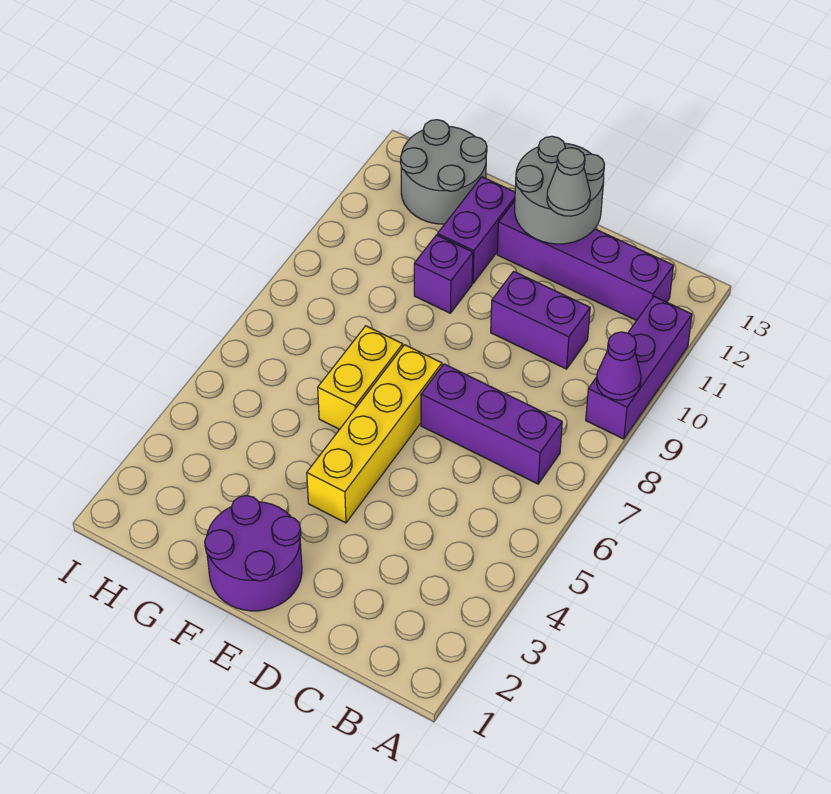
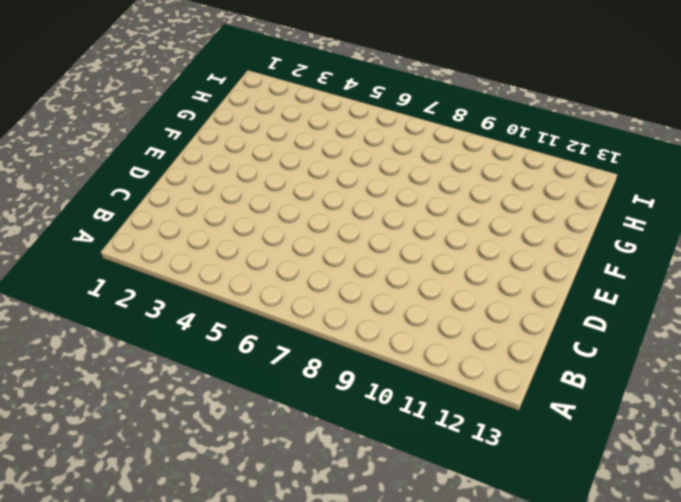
none -> purple 1x3 brick [586,297,692,439]
none -> purple 1x3 brick [421,364,562,484]
none -> purple 1x4 brick [497,201,673,321]

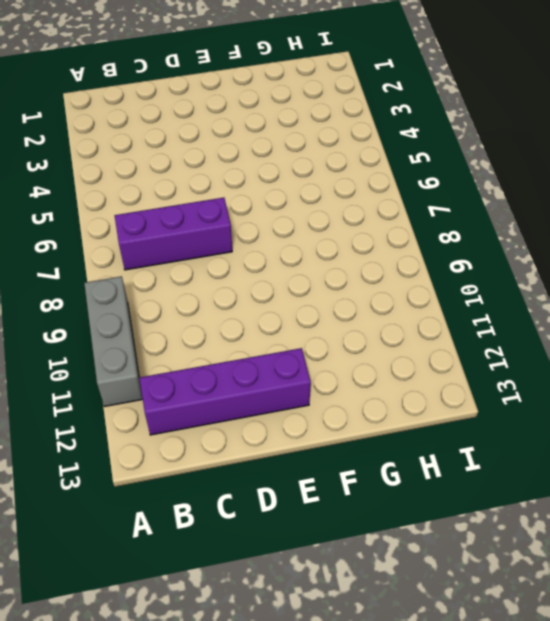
grey 1x3 brick [84,276,143,406] -> purple 1x3 brick [586,297,692,439]
none -> purple 1x2 brick [491,271,590,369]
none -> purple 2x2 round brick [205,496,302,611]
none -> yellow 1x4 brick [307,345,442,523]

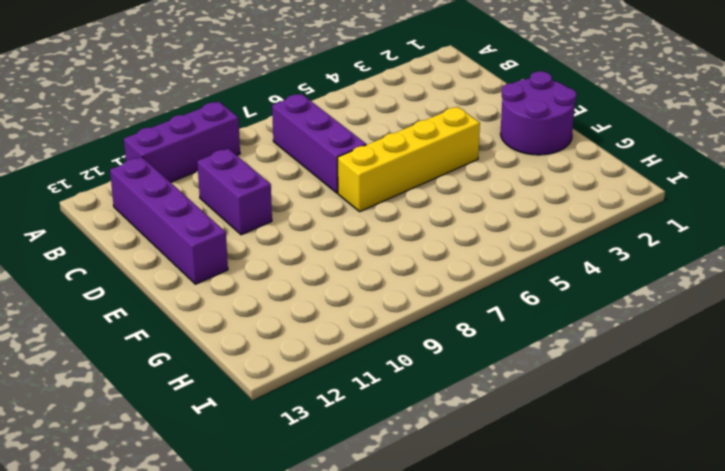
none -> yellow 1x2 brick [318,326,403,429]
none -> purple 1x1 brick [414,235,473,313]
none -> purple 1x2 brick [437,177,515,283]

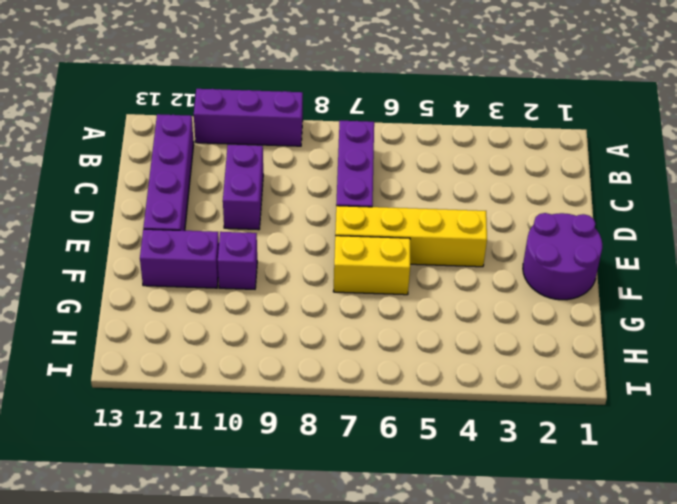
none -> grey 2x2 round brick [401,120,487,224]
none -> purple 1x1 cone [597,332,641,400]
none -> grey 2x2 round brick [515,136,605,244]

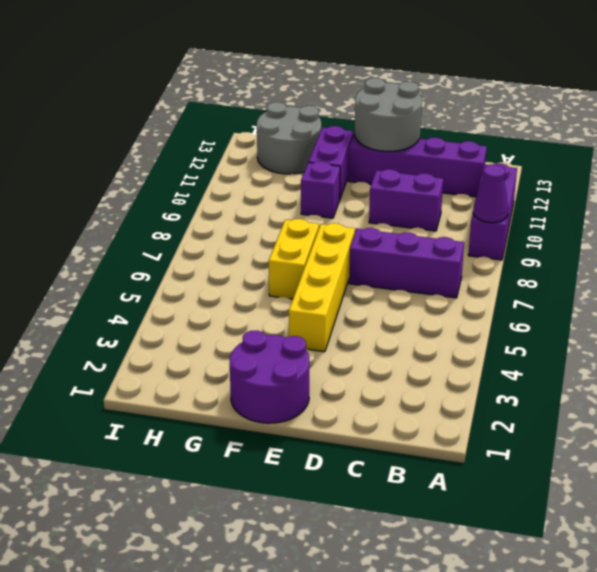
none -> grey 1x1 cone [547,148,590,216]

